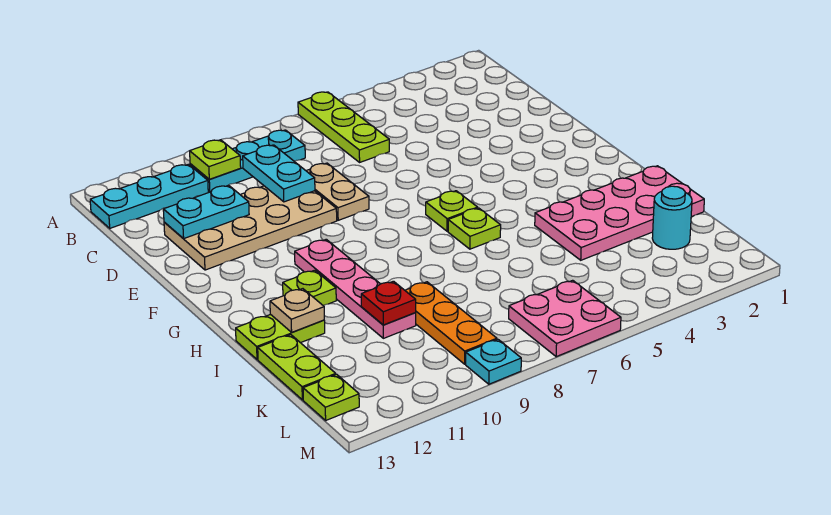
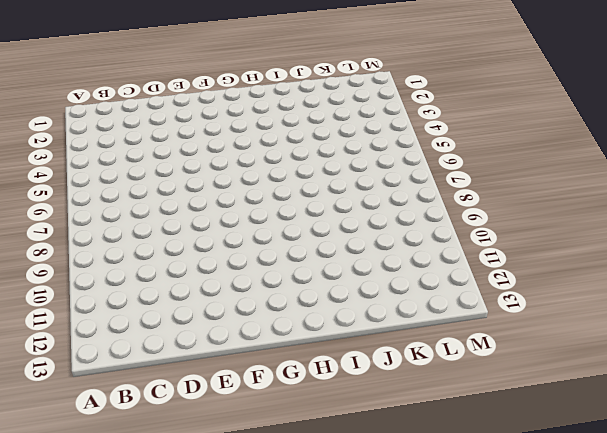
none -> lime 1x3 plate [298,92,389,162]
none -> cyan 1x3 plate [190,130,305,192]
none -> cyan 1x3 plate [90,164,208,228]

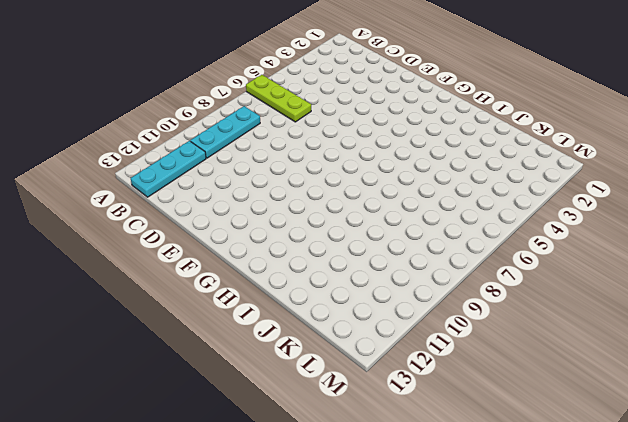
none -> tan 1x2 plate [306,163,369,220]
none -> tan 2x4 plate [164,186,337,270]
none -> lime 1x1 plate [426,191,478,231]

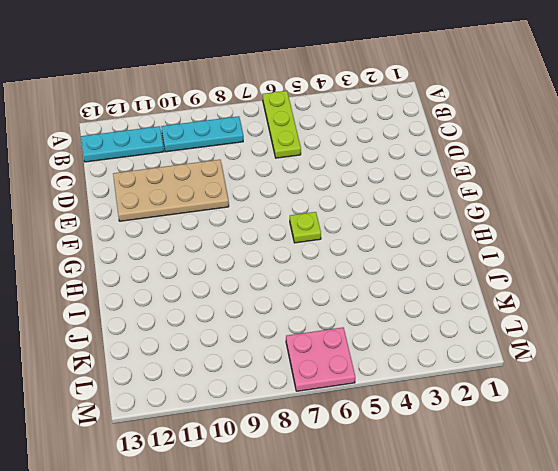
none -> tan 1x2 plate [306,163,369,220]
none -> pink 1x4 plate [295,239,416,338]
none -> lime 1x1 plate [448,208,501,249]

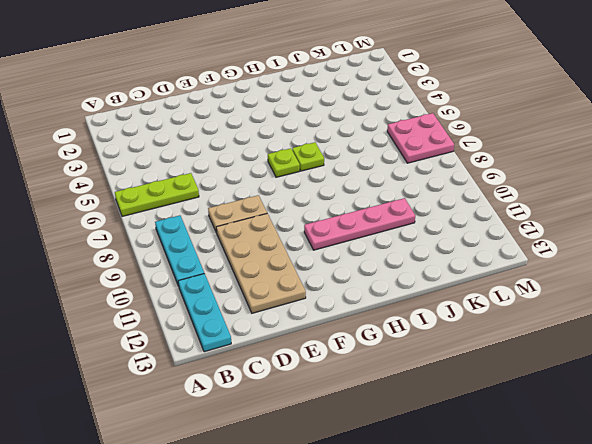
none -> lime 1x1 plate [283,270,336,306]
none -> pink 2x4 plate [535,166,704,260]
none -> lime 1x2 plate [236,314,325,360]

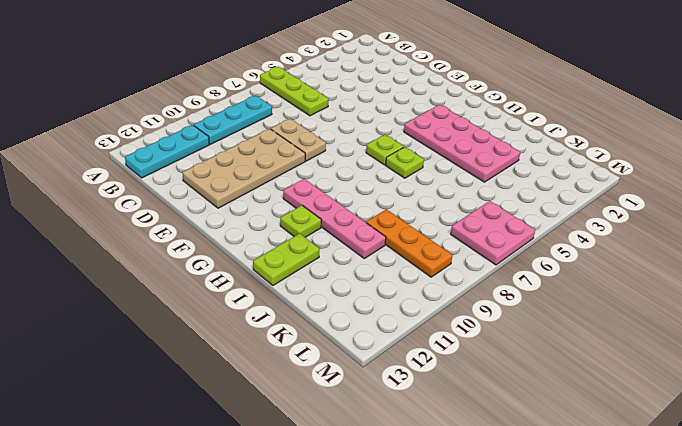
pink 2x4 plate [404,105,520,182] -> pink 2x4 plate turned to [535,166,704,260]
none -> lime 1x2 plate [258,335,336,400]
none -> cyan 1x1 round brick [652,186,692,249]
none -> lime 1x1 plate [303,374,359,420]

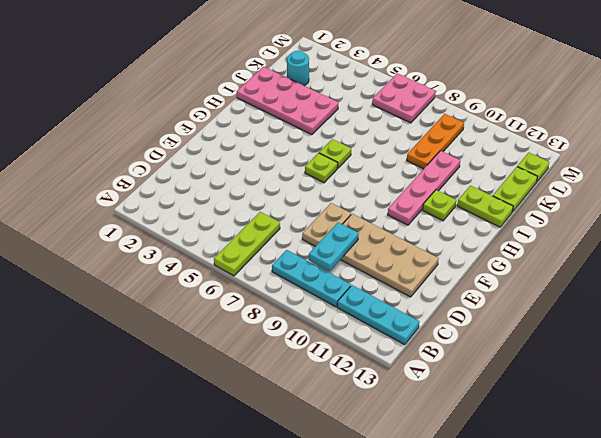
none -> cyan 1x1 plate [466,339,521,384]
none -> lime 1x1 plate [190,140,241,179]
none -> cyan 1x2 plate [163,185,249,239]

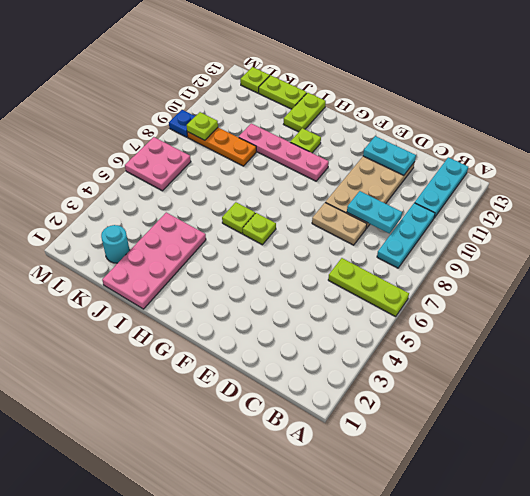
cyan 1x2 plate [363,136,416,175] -> cyan 1x2 plate turned to [163,185,249,239]
lime 1x1 plate [187,112,218,140] -> lime 1x1 plate moved to [190,140,241,179]
blue 1x1 plate [169,110,195,137] -> cyan 1x1 plate [466,339,521,384]
none -> tan 1x1 plate [270,289,324,332]
none -> red 1x1 plate [361,281,416,325]

